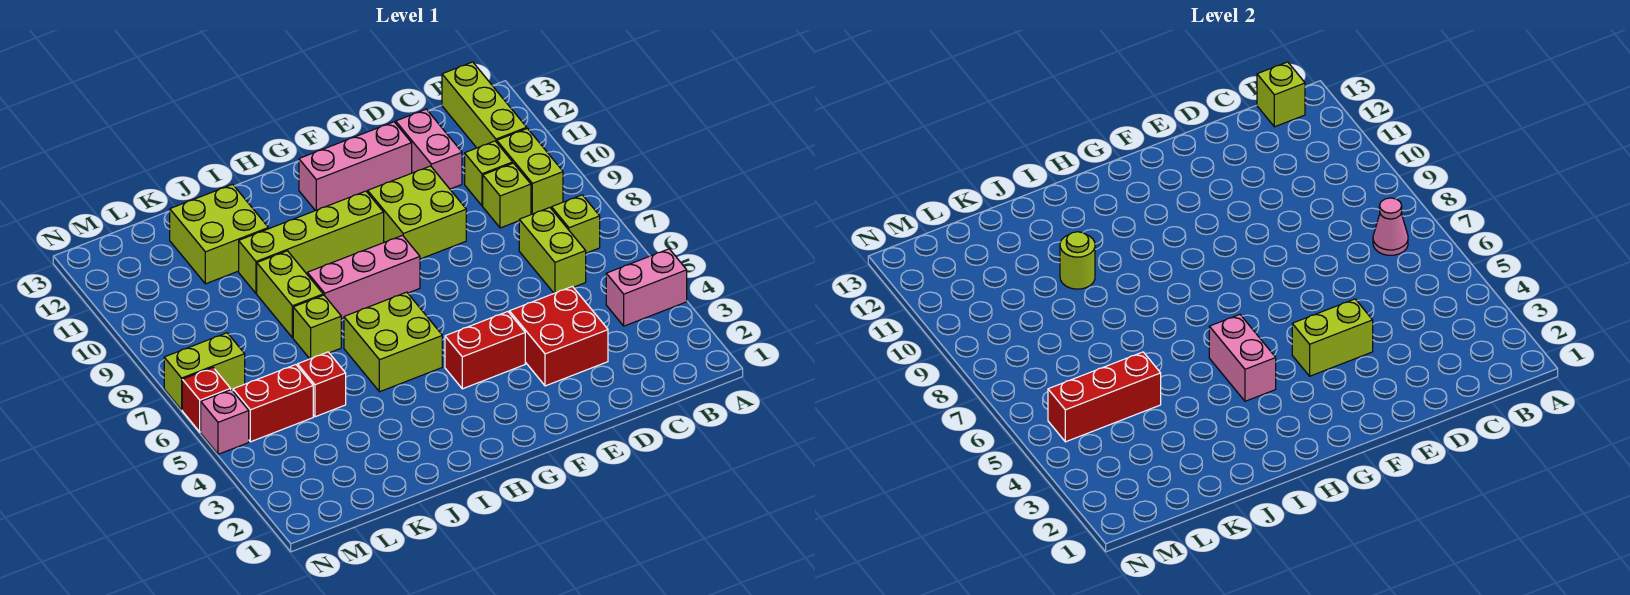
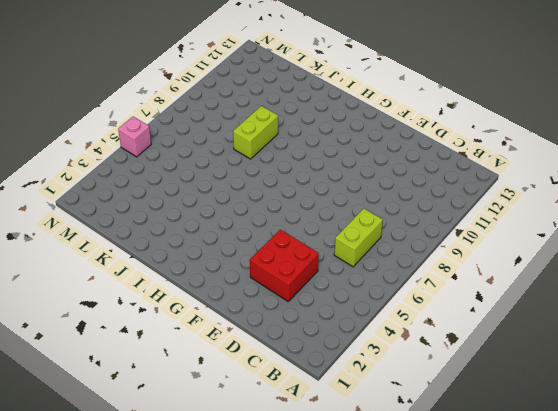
none -> pink 1x2 brick [606,249,687,326]
none -> lime 1x1 brick [552,195,600,253]
none -> lime 1x2 brick [497,129,563,214]

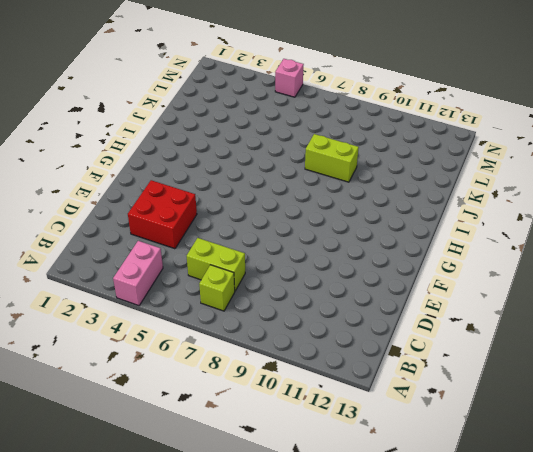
none -> lime 1x2 brick [497,129,563,214]
none -> lime 1x3 brick [442,62,527,148]
none -> lime 1x1 brick [483,163,531,228]

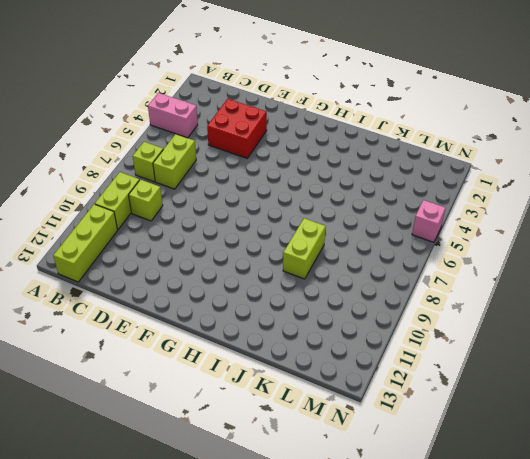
none -> lime 1x1 brick [465,141,513,206]
none -> pink 1x2 brick [396,109,462,189]
none -> lime 2x2 brick [368,166,466,259]

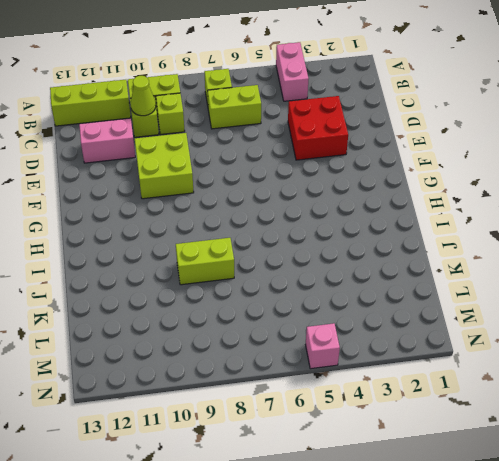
lime 1x1 cone [131,76,156,116] -> none
none -> pink 1x3 brick [299,122,412,211]
none -> red 1x2 brick [445,312,525,389]
none -> pink 1x3 brick [307,235,420,319]

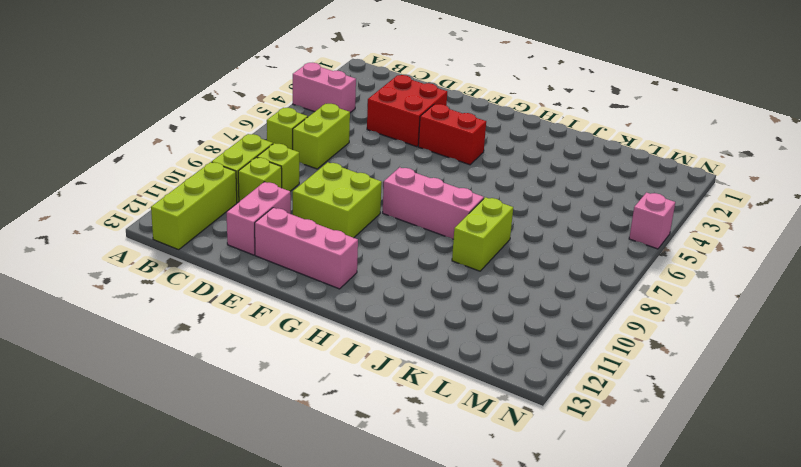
none -> lime 1x4 brick [239,191,384,293]
none -> lime 2x2 brick [344,292,442,392]
none -> lime 1x1 brick [293,295,341,359]

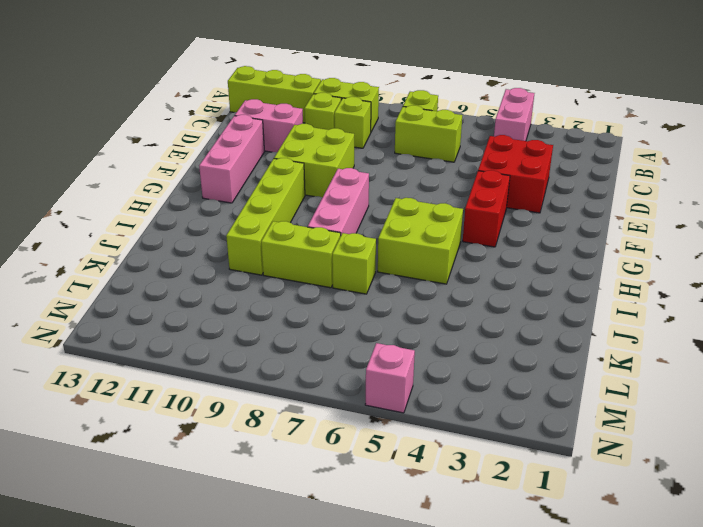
none -> lime 2x2 brick [170,184,268,284]
none -> red 1x1 brick [298,352,346,417]
none -> red 1x2 brick [233,365,313,442]

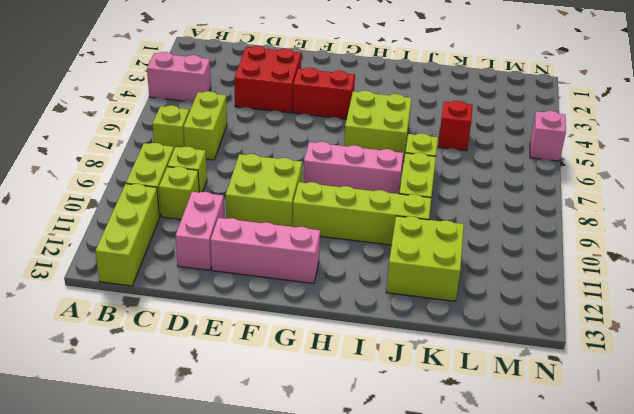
none -> red 1x2 brick [233,365,313,442]
none -> lime 1x2 brick [164,333,245,410]
none -> red 1x1 brick [182,368,231,432]

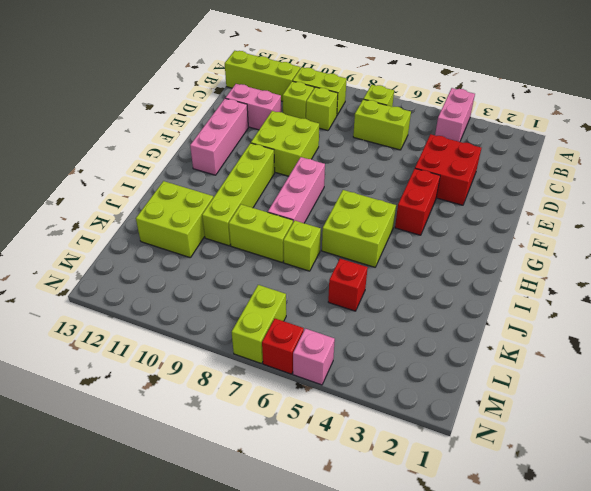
none -> red 1x2 brick [233,365,313,442]
none -> pink 1x1 cone [1373,198,1408,255]
none -> lime 1x1 brick [1257,62,1305,127]

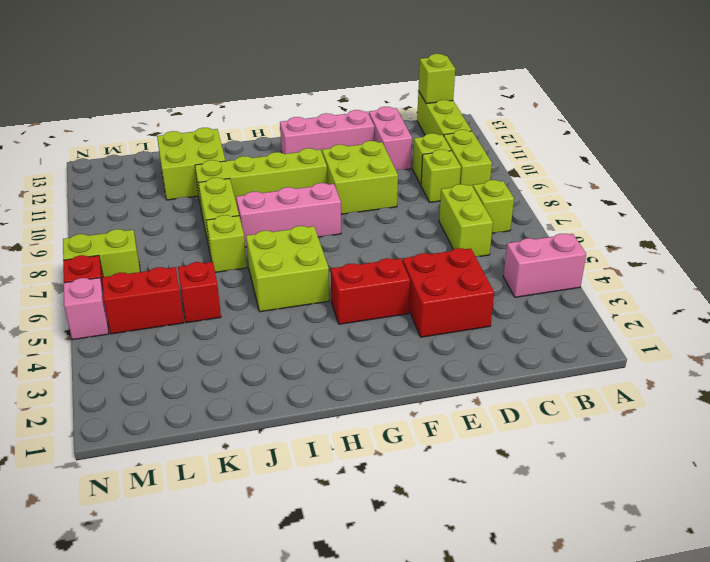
none -> pink 1x1 cone [1373,198,1408,255]
none -> lime 1x2 brick [1292,299,1373,376]
none -> pink 1x2 brick [1209,315,1276,401]

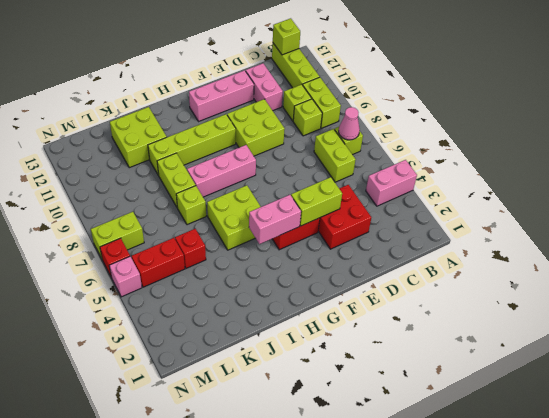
pink 1x2 brick [249,195,301,244] -> pink 1x2 brick turned to [1209,315,1276,401]
none -> lime 1x1 round brick [1060,232,1095,289]
none -> red 1x3 brick [1048,352,1161,442]

